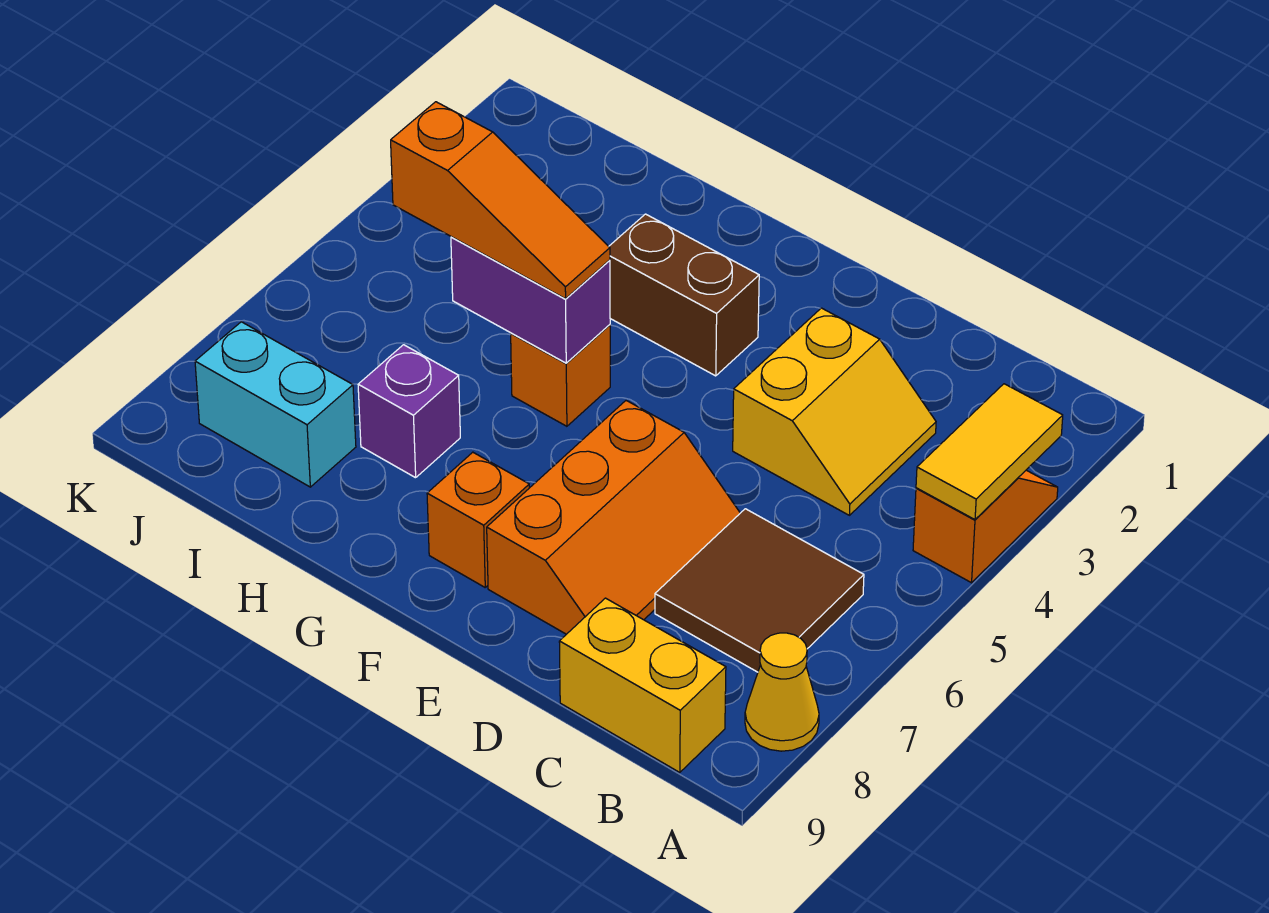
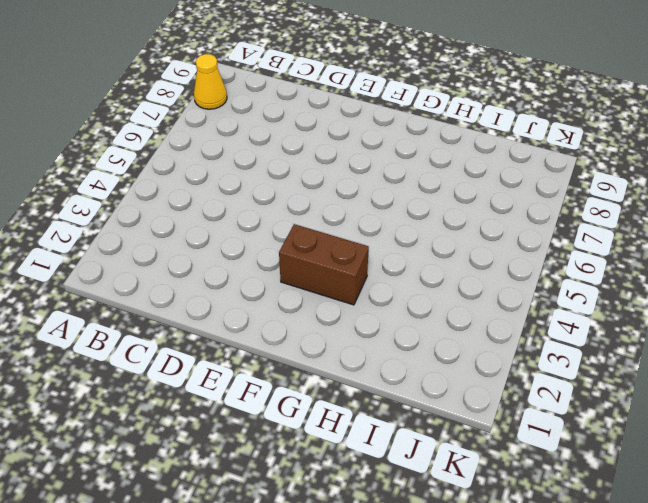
none -> orange 1x2 slope [913,470,1058,583]
none -> brown 2x2 tile [655,509,864,672]
none -> yellow 1x2 brick [559,598,726,772]

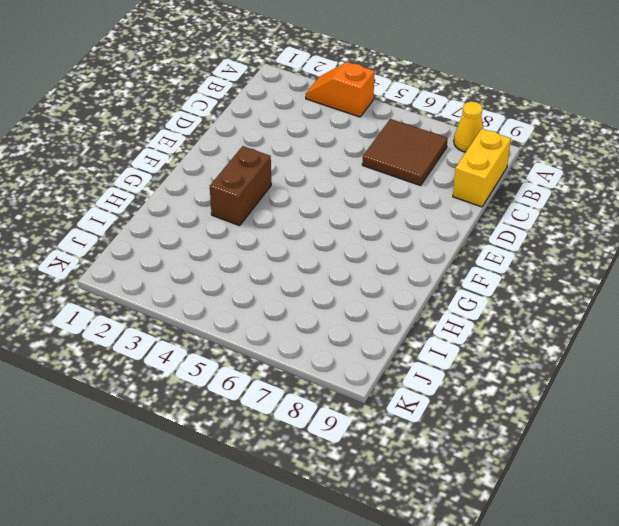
none -> yellow 2x2 slope [733,308,936,515]
none -> orange 2x3 slope [487,401,740,634]
none -> orange 1x1 brick [427,452,529,587]

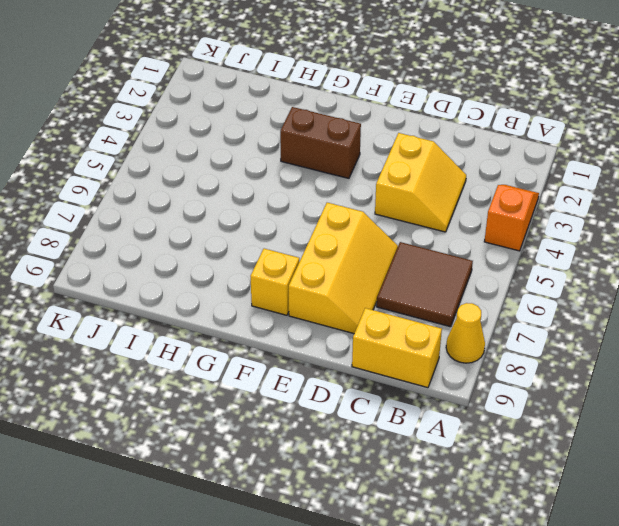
yellow 2x3 slope [289,203,398,334] -> orange 2x3 slope [487,401,740,634]
yellow 1x1 brick [251,249,299,315] -> orange 1x1 brick [427,452,529,587]
none -> orange 1x1 brick [511,325,610,426]
none -> purple 1x1 brick [358,345,460,478]
none -> cyan 1x2 brick [195,322,356,487]

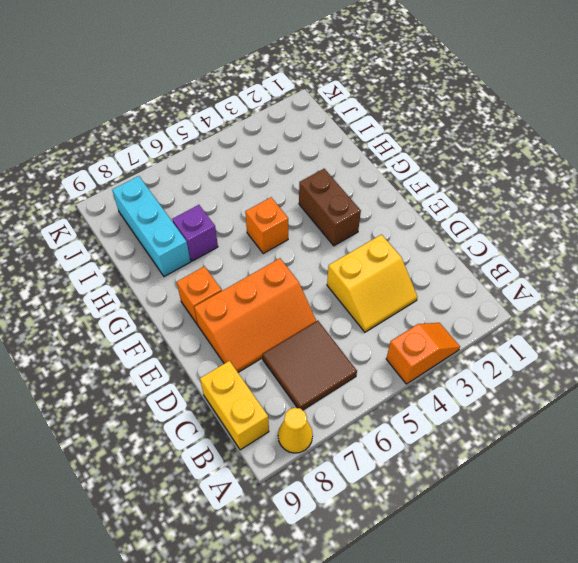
cyan 1x3 brick [112,176,190,277] -> cyan 1x2 brick [195,322,356,487]
none -> yellow 1x2 tile [916,384,1063,520]
none -> purple 1x2 brick [451,237,610,363]
none -> orange 1x3 slope [391,102,610,299]

